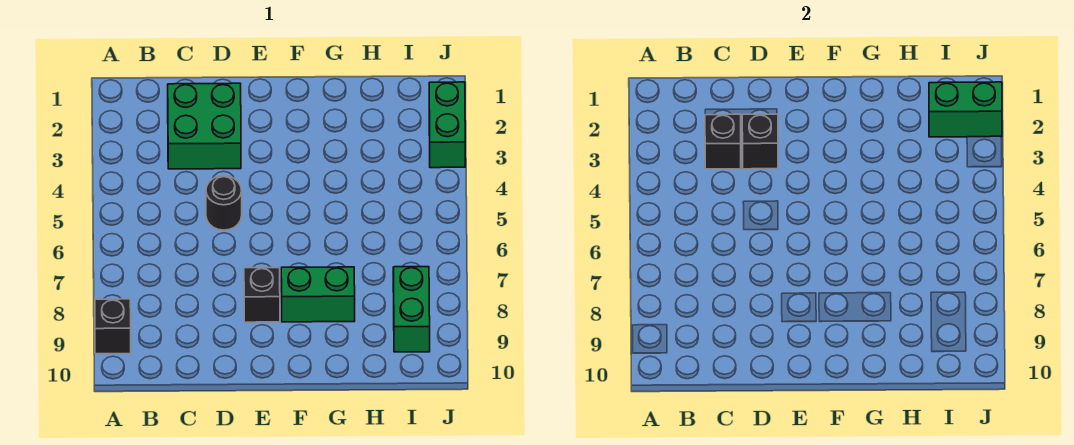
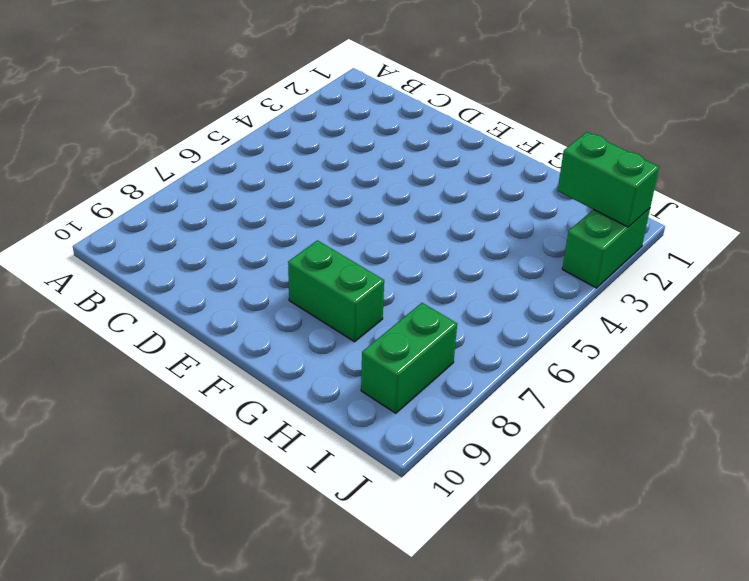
none -> black 1x1 brick [95,299,131,354]
none -> green 2x2 brick [168,83,241,169]

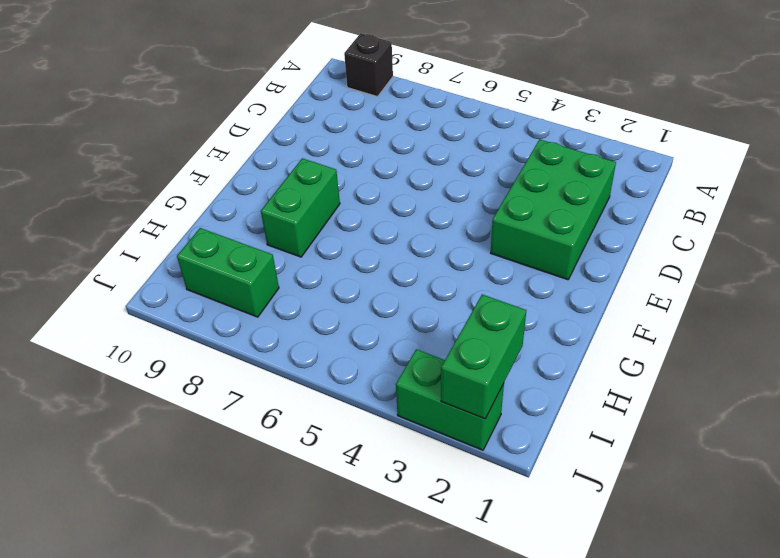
green 2x3 brick [491,139,616,280] -> green 2x2 brick [168,83,241,169]
none -> black 1x1 round brick [206,176,242,230]
none -> black 1x1 brick [244,268,280,322]

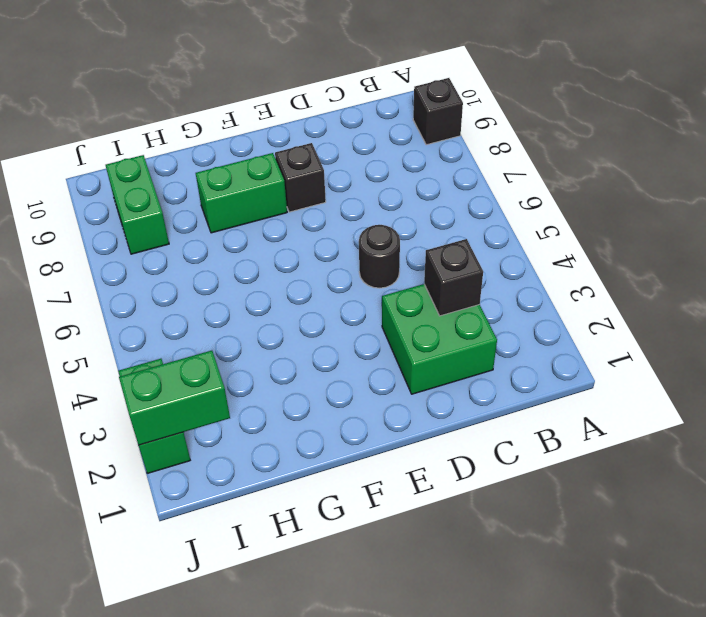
none -> black 1x1 brick [742,114,778,169]

